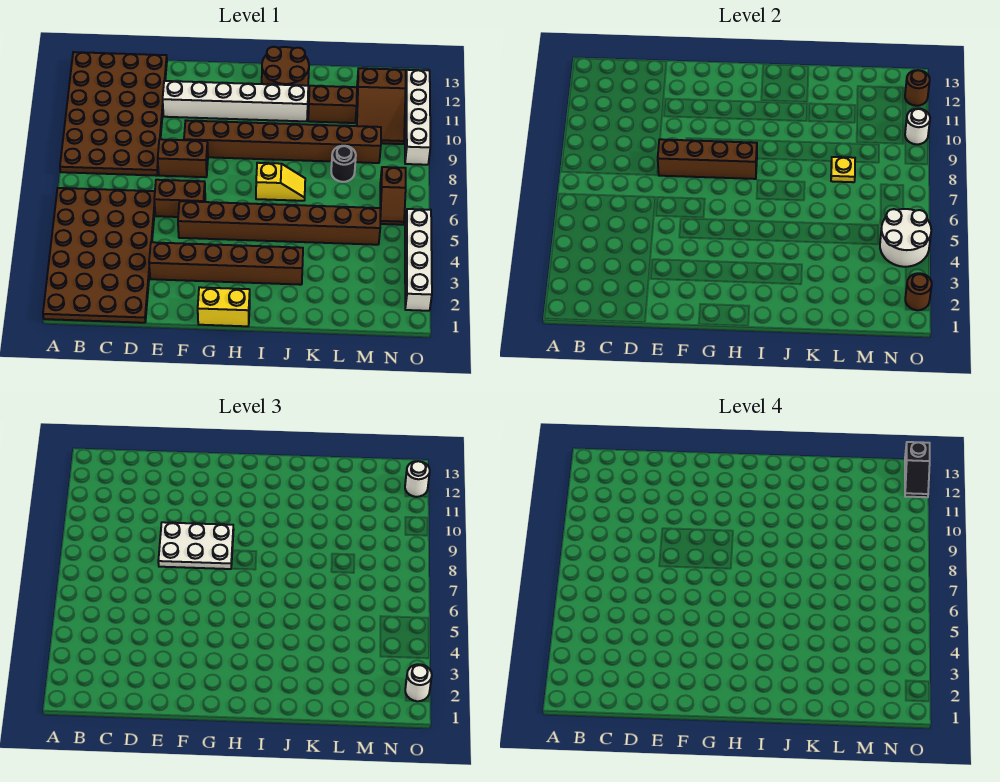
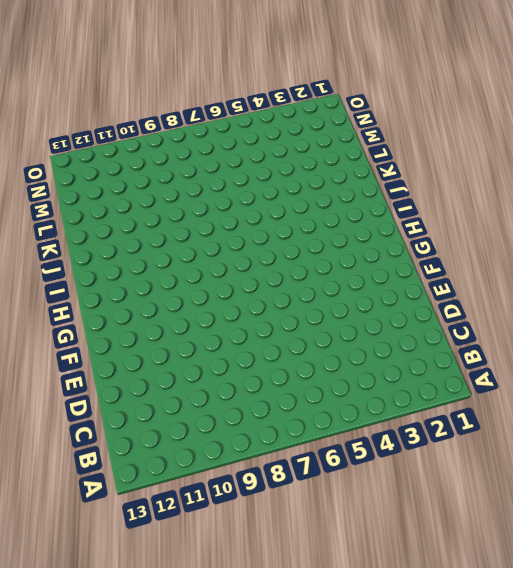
none -> brown 4x6 plate [43,188,155,323]
none -> brown 4x6 plate [60,52,167,176]
none -> brown 1x6 brick [149,242,303,285]

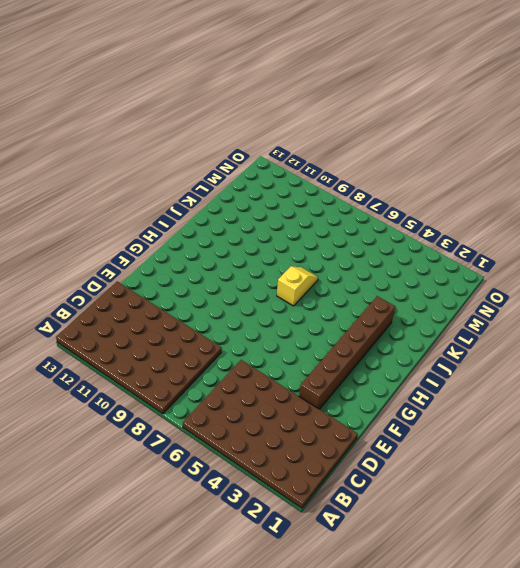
none -> brown 1x2 brick [154,180,205,217]
none -> brown 1x2 brick [158,139,208,177]
none -> white 1x6 brick [163,81,308,121]

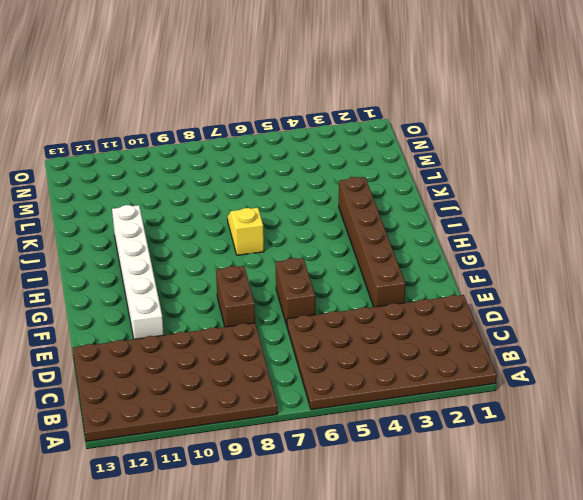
none -> brown 1x8 brick [178,201,380,245]
none -> brown 1x8 brick [184,120,381,163]
none -> yellow 1x2 brick [198,287,250,326]

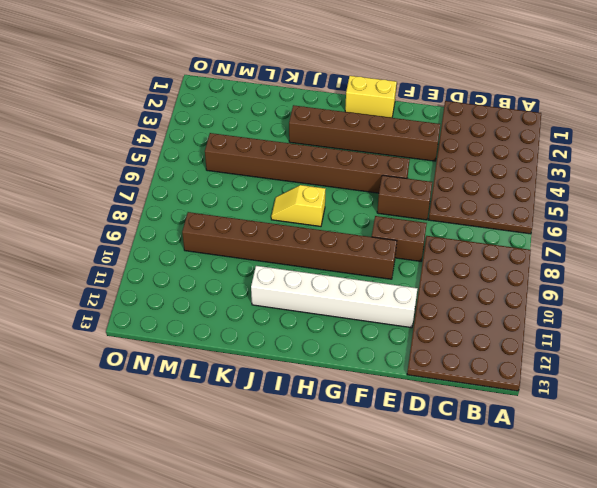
none -> brown 2x2 round brick [262,47,309,86]
none -> brown 1x2 brick [308,86,357,123]
none -> black 1x1 round brick [331,146,356,182]

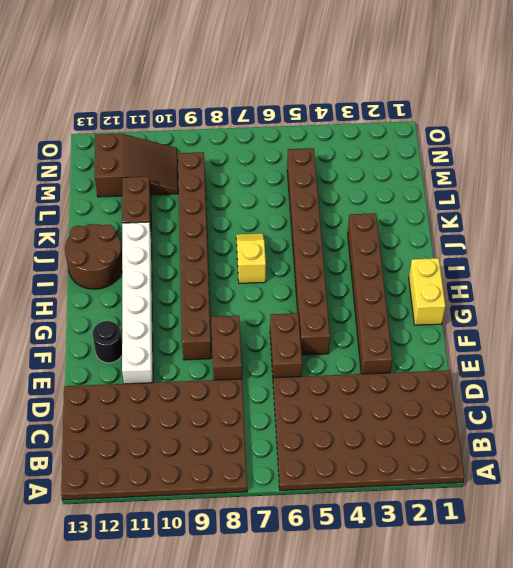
black 1x1 round brick [92,321,122,363] -> black 1x1 round brick moved to [331,146,356,182]
none -> brown 1x2 slope [380,167,406,225]
none -> white 1x4 brick [405,209,432,311]
none -> white 1x4 brick [405,70,430,165]

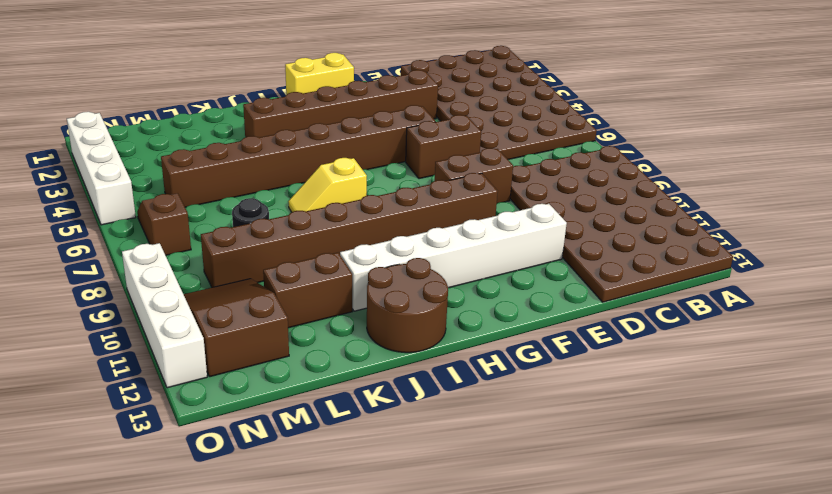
none -> brown 1x4 brick [658,139,757,179]
none -> yellow 1x1 plate [831,157,855,182]
none -> white 2x2 round brick [880,209,931,267]

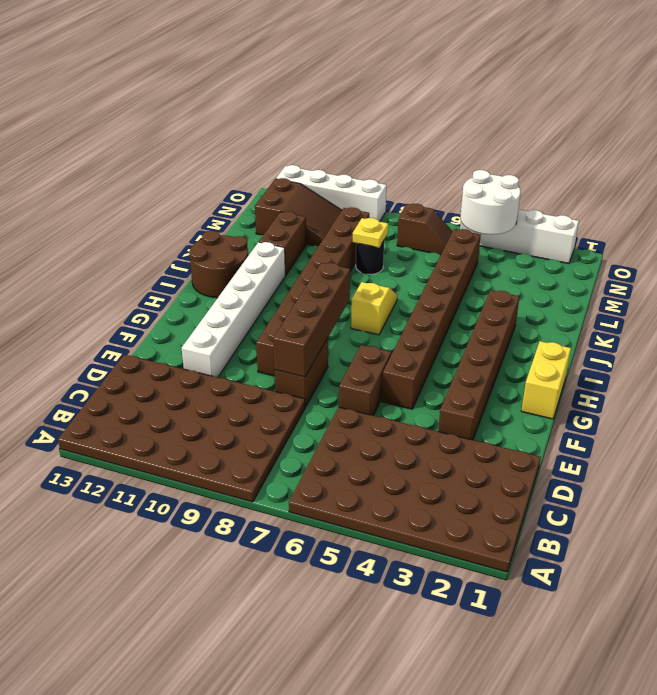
none -> brown 1x1 round brick [905,273,932,310]
none -> white 1x1 round brick [905,109,930,144]
none -> brown 1x1 round brick [905,70,930,106]

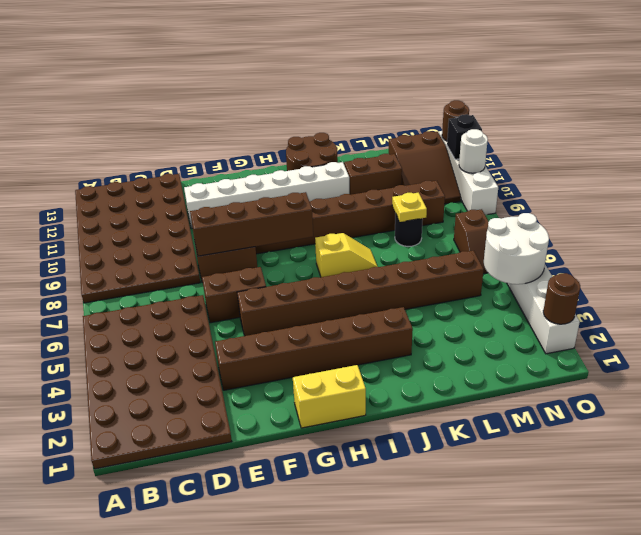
black 1x1 brick [447,114,482,159] -> none
none -> white 2x3 plate [158,522,234,569]
none -> white 1x1 round brick [405,664,432,701]
none -> white 1x1 round brick [405,461,430,497]

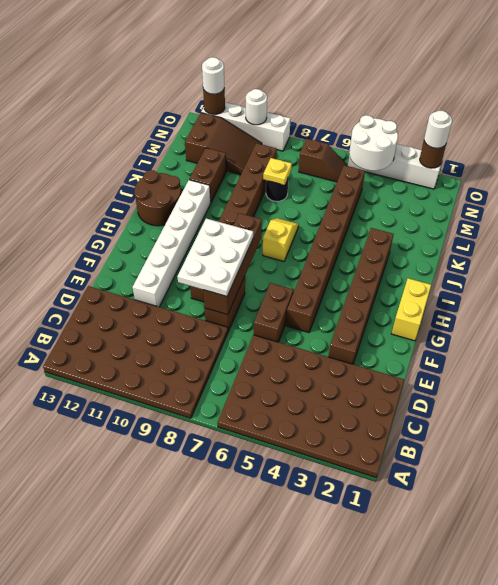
none -> black 1x2 slope [905,442,930,497]

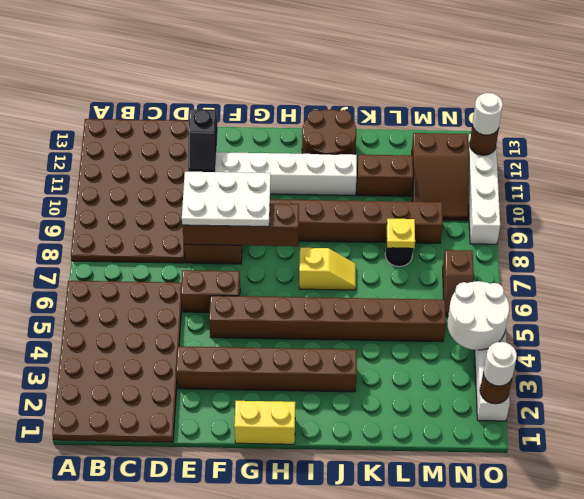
black 1x2 slope [188,109,218,172] -> black 1x2 slope moved to [905,442,930,497]
none -> white 1x1 round brick [905,109,930,144]

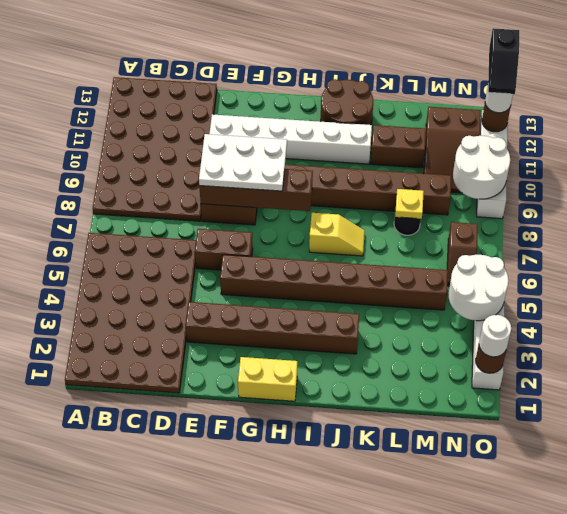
white 2x2 round brick [453,136,510,199] -> white 1x1 round brick [905,109,930,144]

